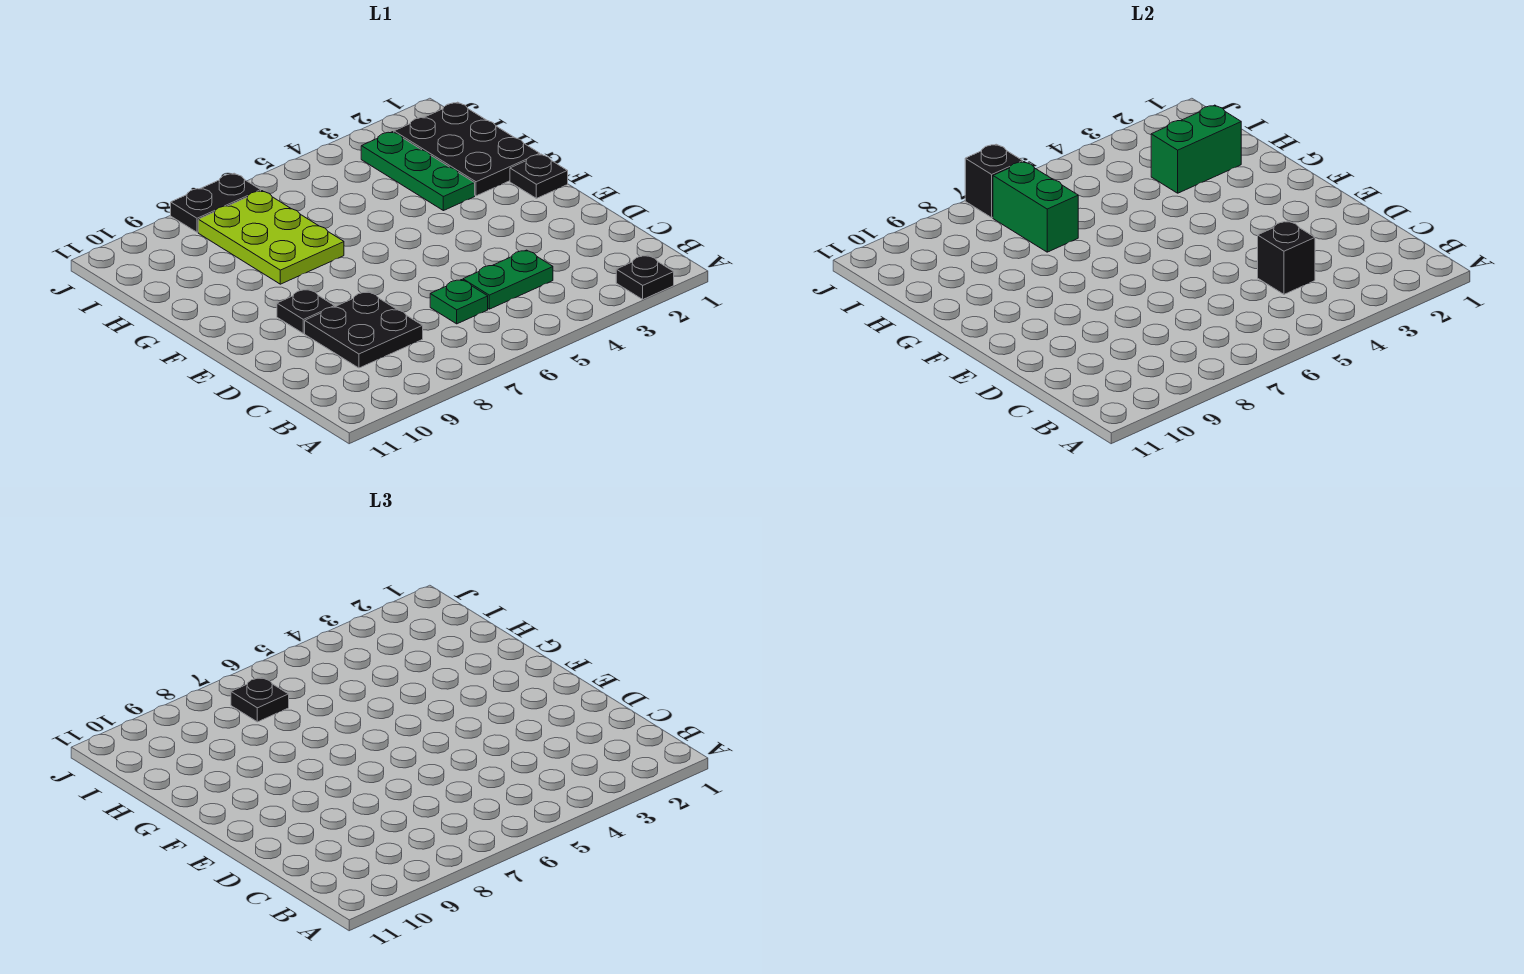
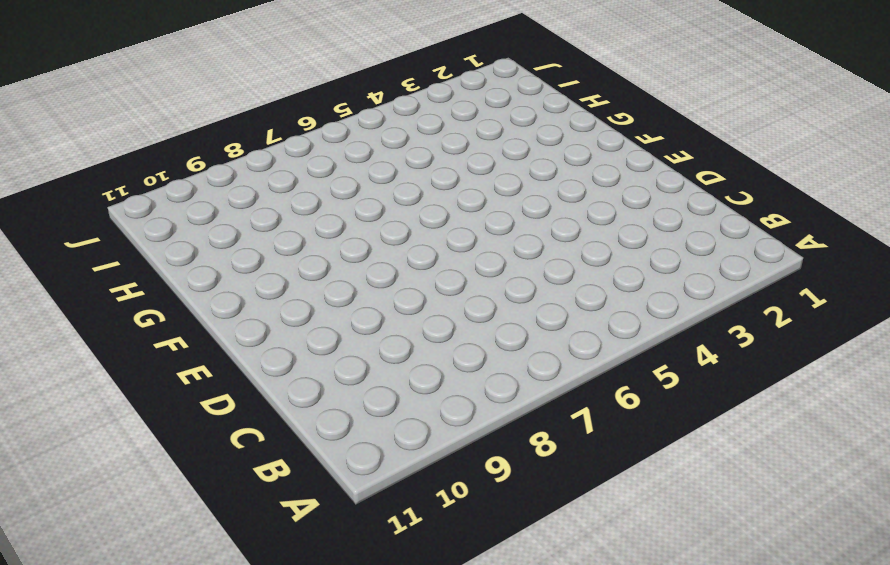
none -> black 1x1 plate [616,255,674,299]
none -> green 1x2 plate [463,250,553,309]
none -> green 1x1 plate [430,280,488,324]

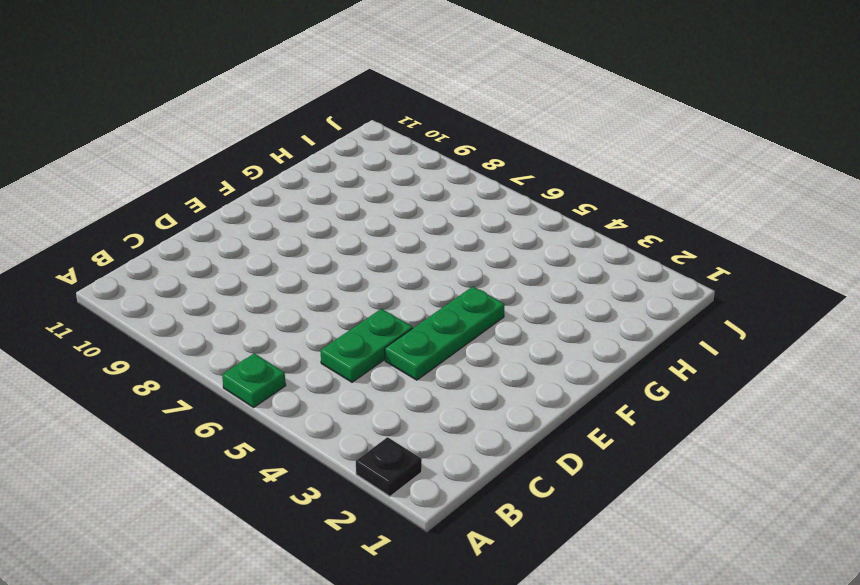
green 1x1 plate [222,353,286,407] -> green 1x1 plate moved to [430,280,488,324]
green 1x2 plate [321,309,413,382] -> green 1x2 plate turned to [463,250,553,309]
green 1x3 plate [385,287,505,380] -> green 1x3 plate moved to [361,132,475,211]
none -> black 2x2 plate [305,292,423,368]
none -> black 1x1 plate [277,289,334,333]
none -> black 1x1 plate [510,154,568,198]

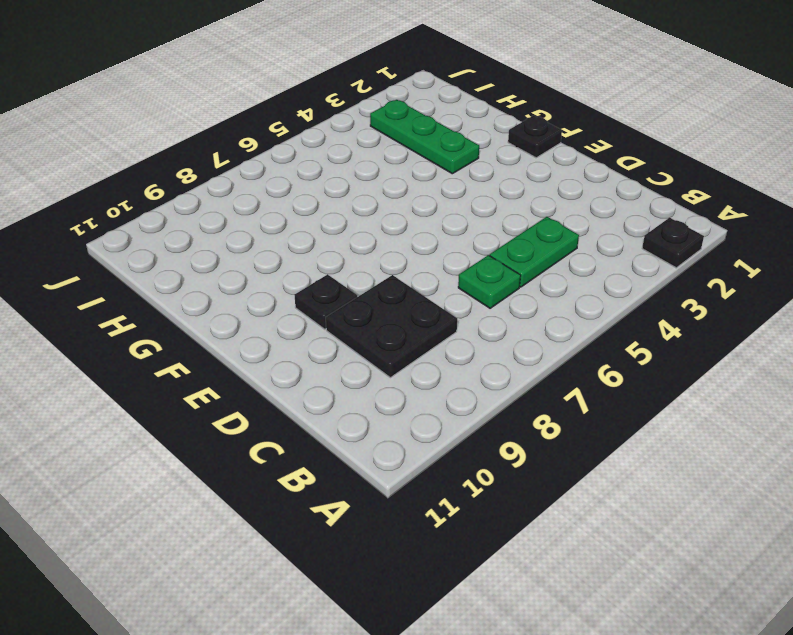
none -> black 2x3 plate [394,102,540,196]
none -> lime 2x3 plate [198,191,344,284]
none -> black 1x2 plate [171,173,261,232]

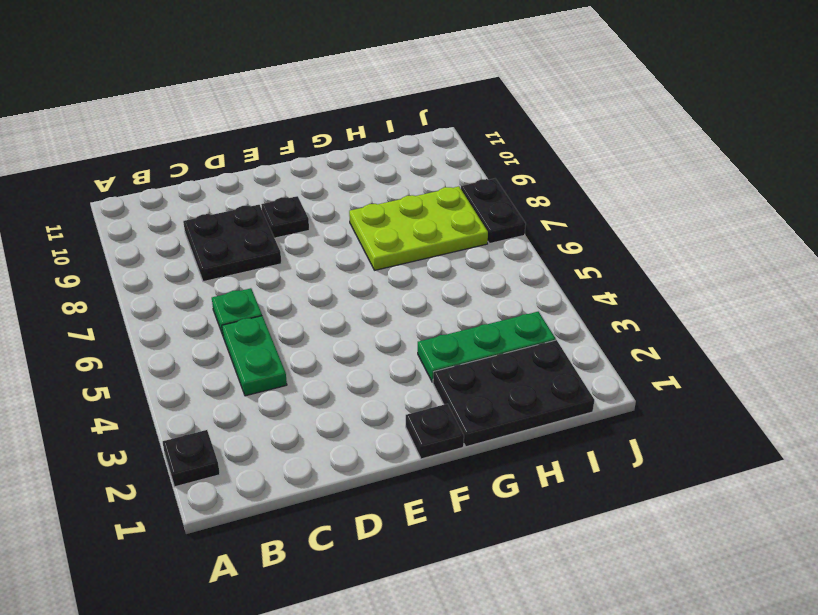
none -> black 1x1 brick [1258,221,1315,294]
none -> green 1x2 brick [1151,105,1241,193]
none -> green 1x2 brick [993,162,1078,252]

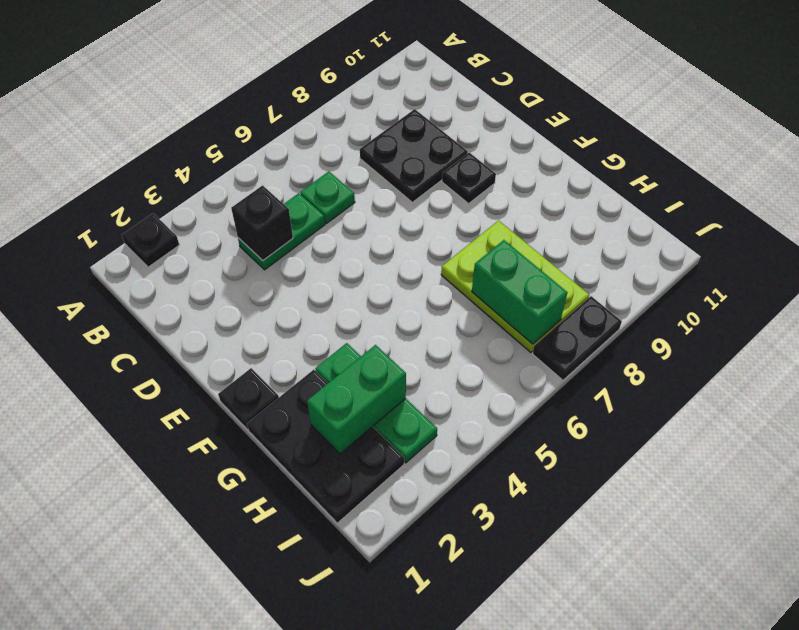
none -> black 1x1 brick [965,144,1023,217]
none -> black 1x1 plate [231,678,289,722]

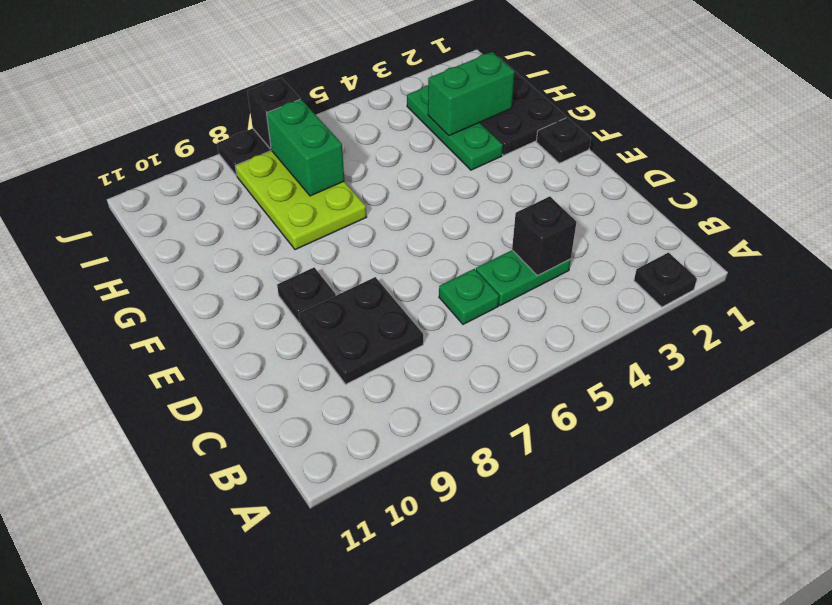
none -> black 1x1 plate [231,678,289,722]

